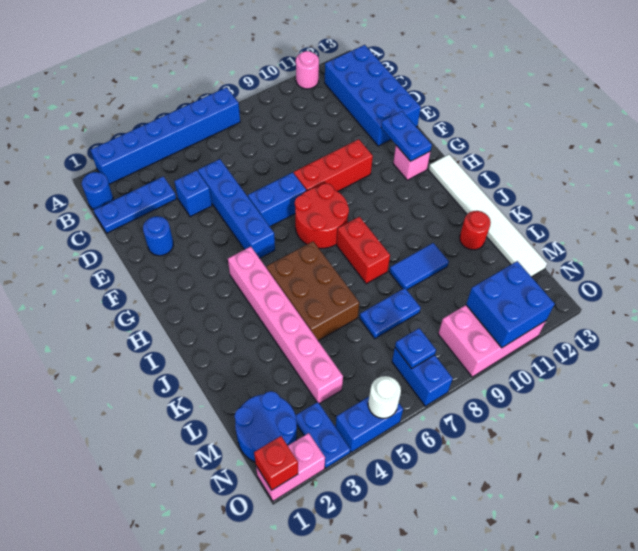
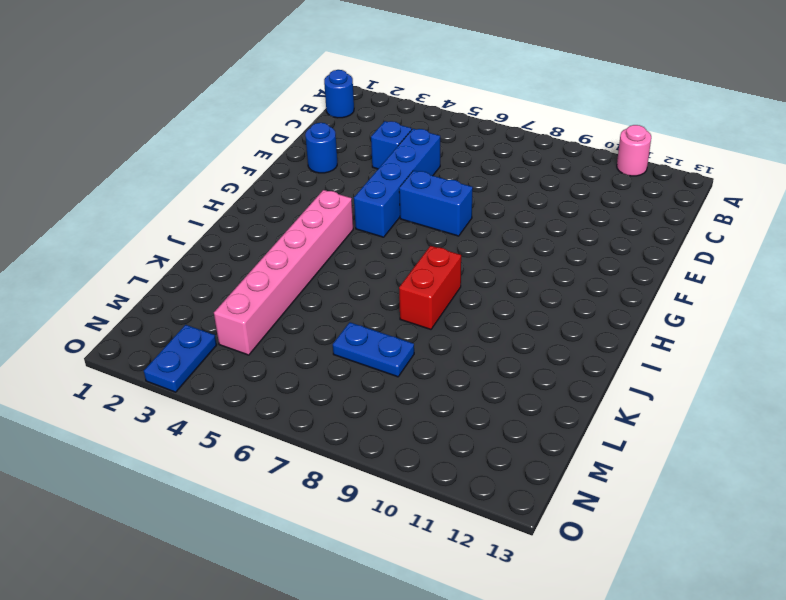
none -> blue 1x6 brick [91,87,240,184]
none -> blue 2x4 brick [325,45,421,146]
none -> blue 1x3 plate [94,176,176,233]
none -> red 1x3 brick [294,139,373,191]

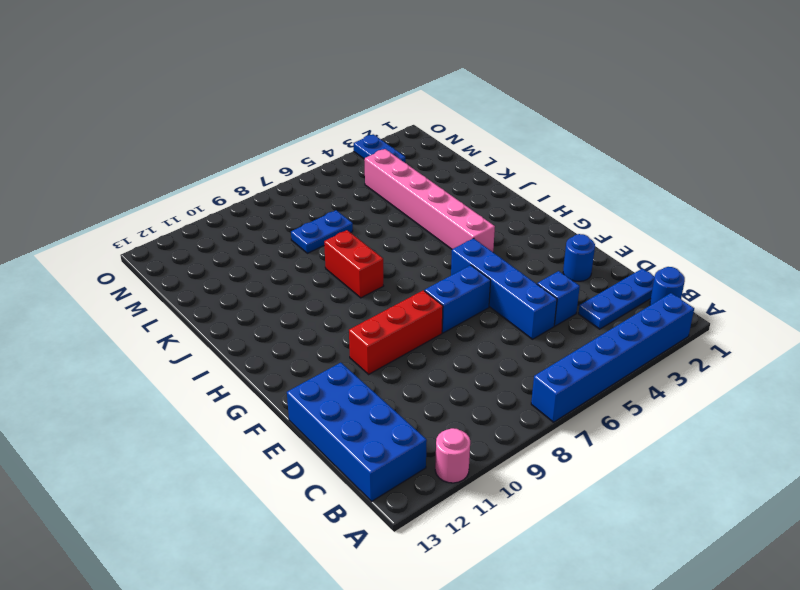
none -> red 2x2 round brick [295,183,349,248]
none -> pink 1x1 brick [393,145,430,180]
none -> white 1x6 tile [429,154,547,277]
none -> brown 2x3 brick [267,242,359,341]

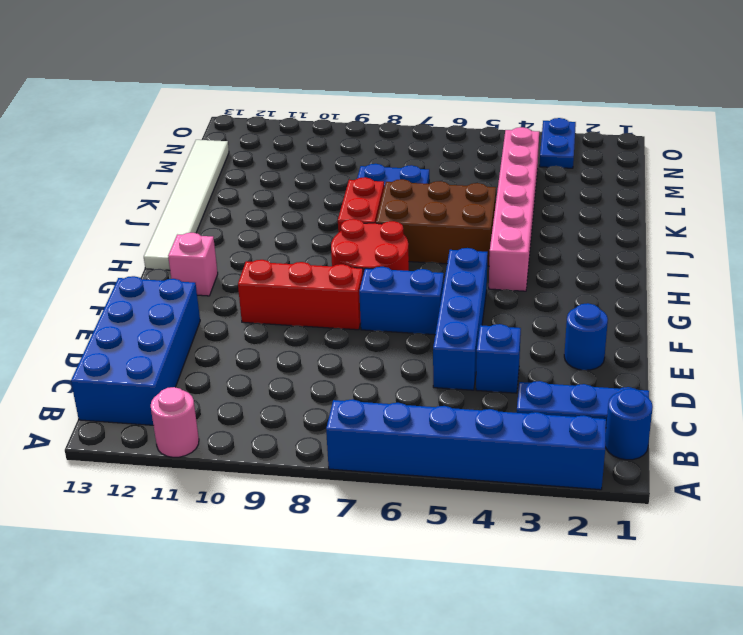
brown 2x3 brick [376,179,496,266] -> brown 2x3 brick turned to [267,242,359,341]
none -> blue 1x2 tile [389,243,449,290]
none -> red 1x1 round brick [460,211,491,250]
none -> blue 2x2 round brick [235,391,297,462]
none -> blue 1x2 brick [392,348,453,406]

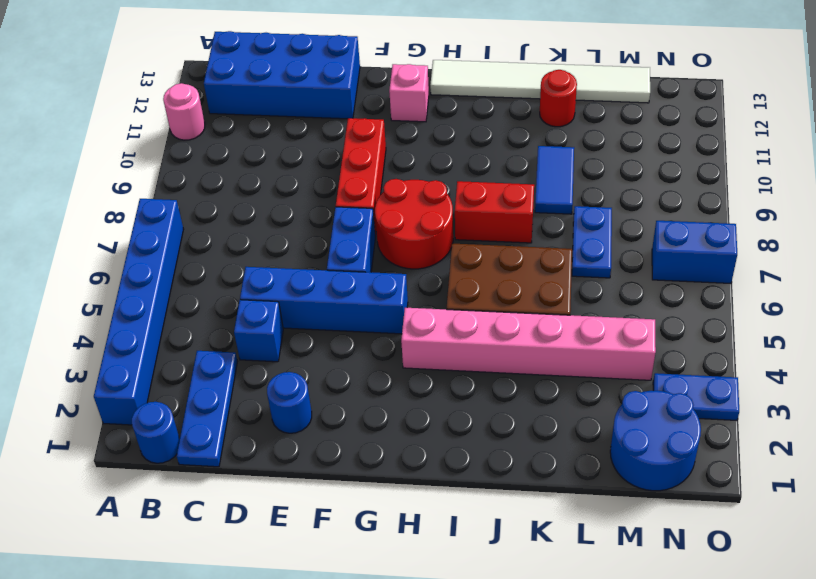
none -> pink 2x3 brick [438,305,546,377]
none -> pink 1x2 brick [256,433,325,501]
none -> blue 1x2 brick [336,397,403,452]
none -> blue 1x2 plate [381,111,432,161]

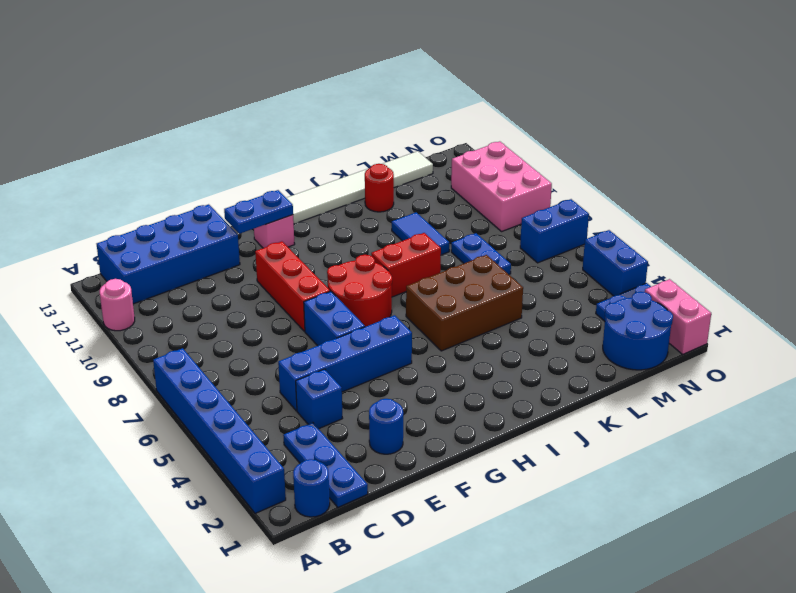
none -> pink 1x6 brick [228,247,343,404]
none -> blue 1x1 plate [395,328,436,369]
none -> blue 2x2 brick [466,261,555,348]
none -> red 1x1 brick [254,436,298,490]

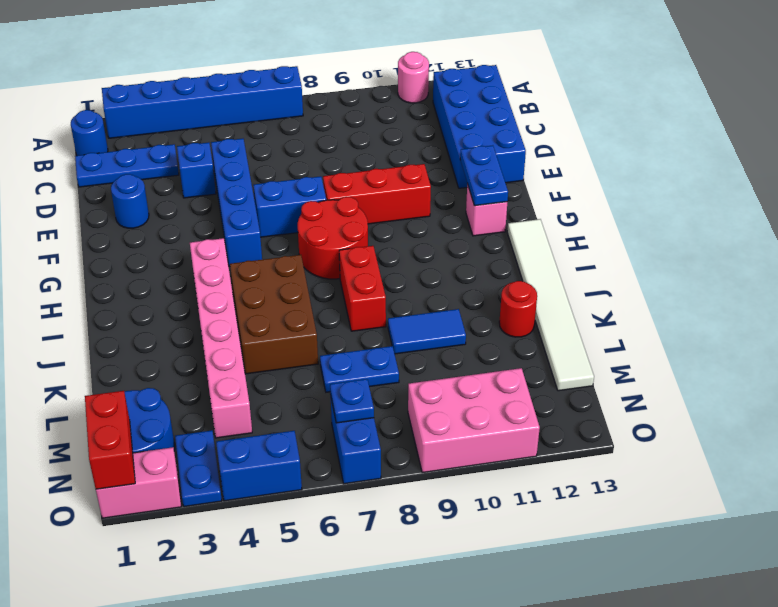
red 1x2 brick [85,391,135,489] -> red 1x1 brick [254,436,298,490]
none -> blue 2x2 brick [466,261,555,348]
none -> white 1x1 round brick [368,376,401,418]

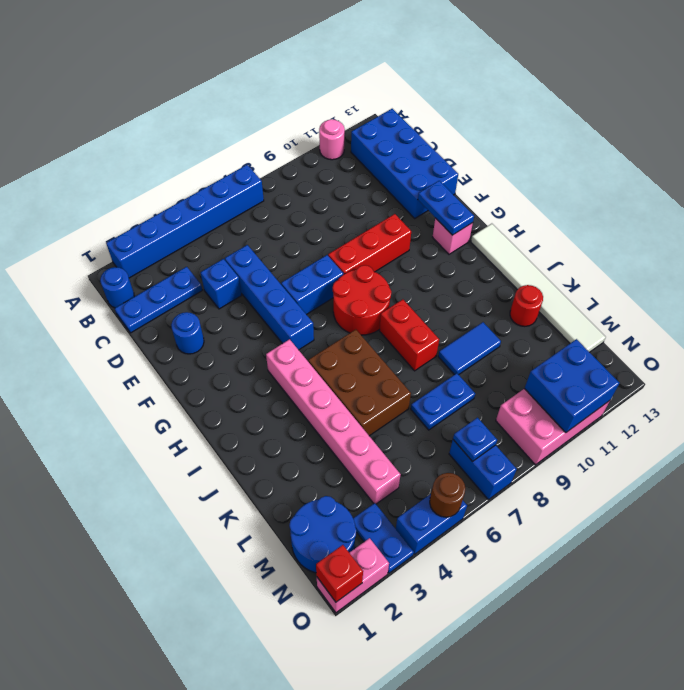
brown 1x1 round brick [430,473,465,517] -> white 1x1 round brick [368,376,401,418]

